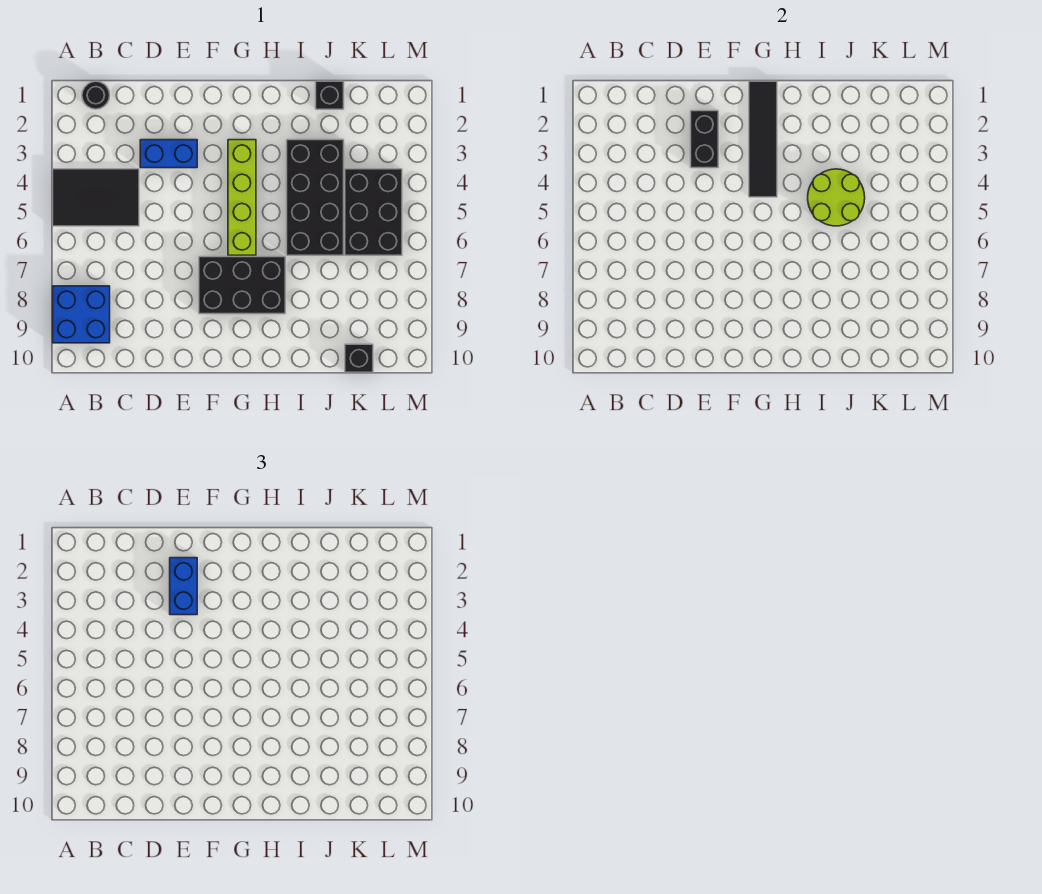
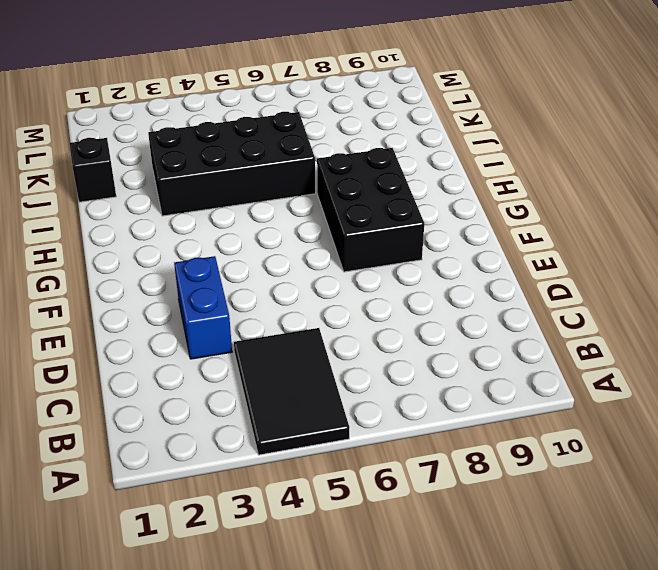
none -> blue 2x2 brick [53,286,110,343]
none -> black 1x1 round brick [82,81,110,109]
none -> lime 1x4 brick [228,140,256,255]

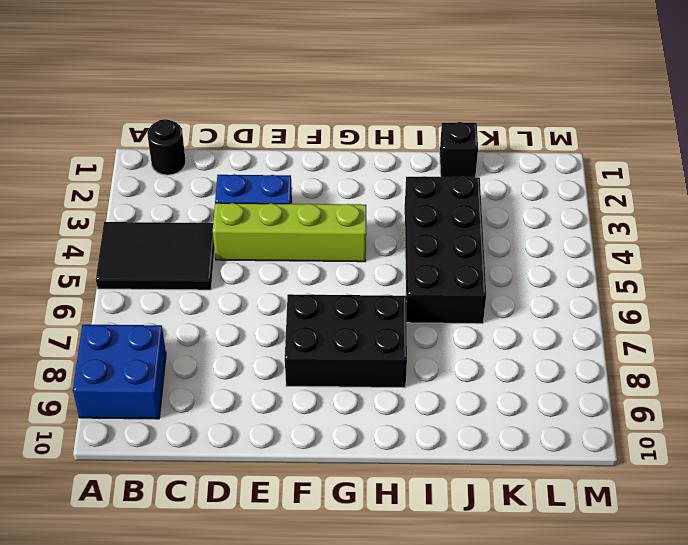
lime 1x4 brick [213,203,366,262] -> lime 1x4 brick turned to [228,140,256,255]
none -> black 2x3 brick [345,169,402,255]
none -> black 1x1 brick [345,344,373,372]
none -> black 1x2 brick [691,111,718,168]

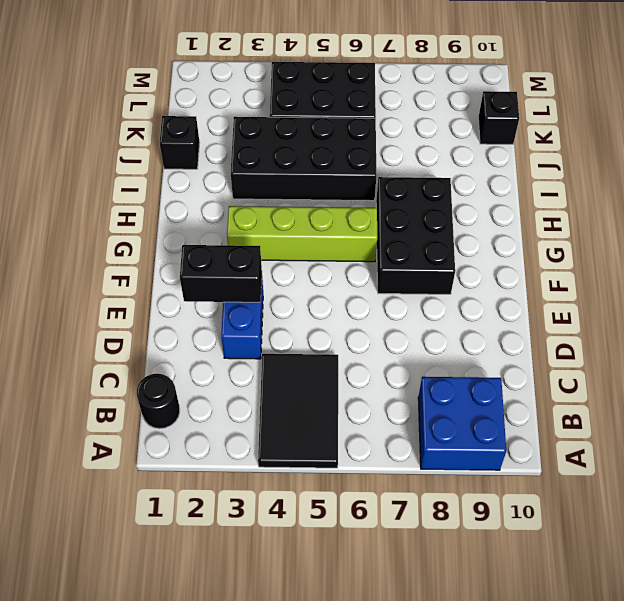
none -> black 1x4 tile [749,81,777,197]
none -> lime 2x2 round brick [808,169,865,226]
none -> blue 1x2 brick [170,558,197,615]

